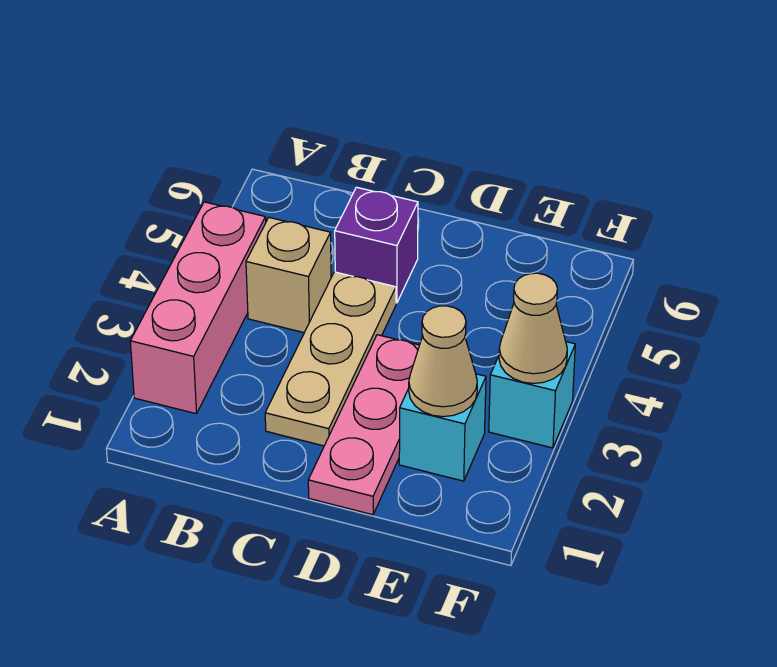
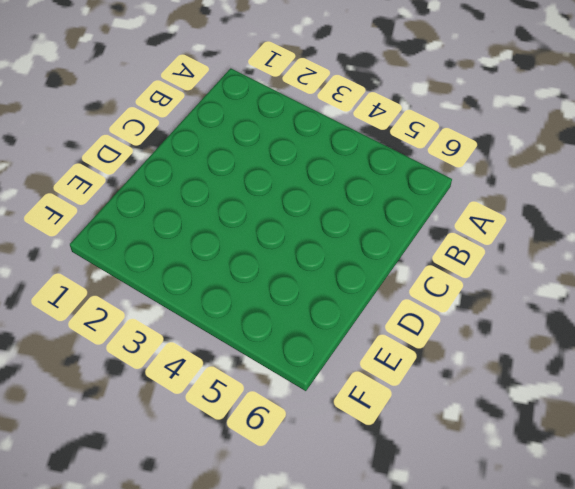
none -> pink 1x3 brick [130,202,266,414]
none -> tan 1x1 brick [246,218,331,333]

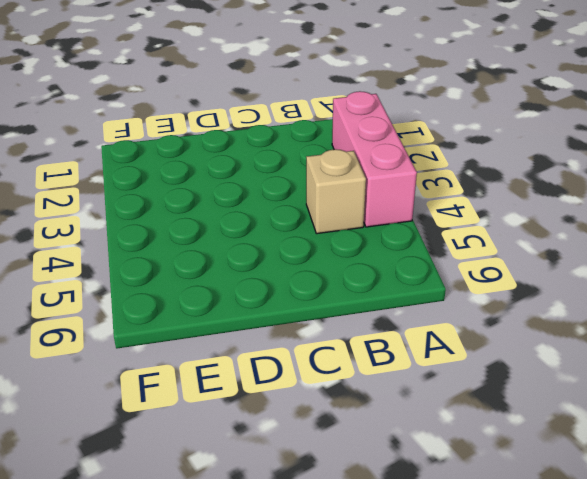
none -> tan 1x3 plate [265,272,396,446]
none -> purple 1x1 brick [335,187,418,303]

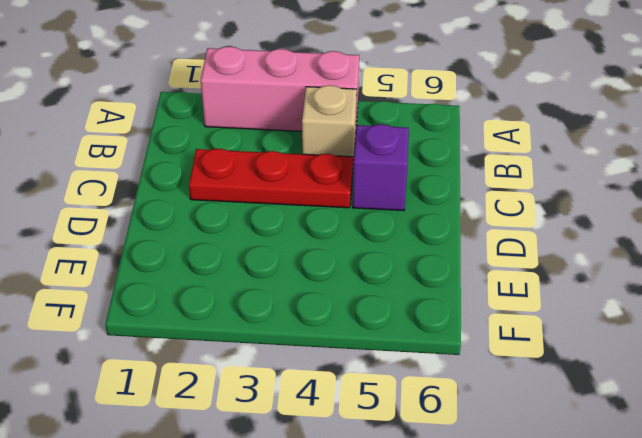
red 1x3 plate [189,149,353,208] -> tan 1x3 plate [265,272,396,446]
none -> pink 1x3 plate [308,335,419,515]
none -> cyan 1x1 brick [399,374,486,481]

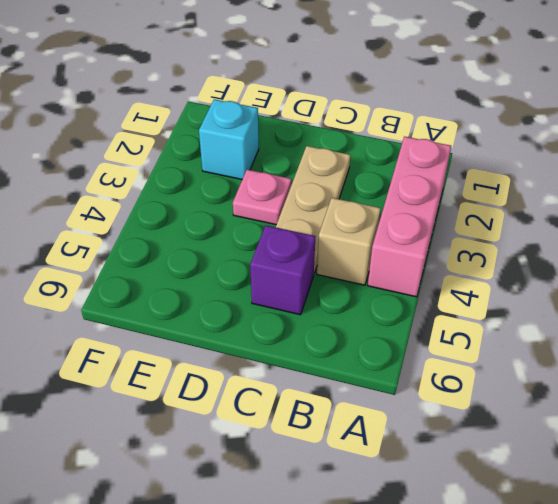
pink 1x1 plate [233,170,291,225] -> pink 1x3 plate [308,335,419,515]
none -> cyan 1x1 brick [489,342,575,448]
none -> tan 1x1 cone [409,306,477,417]

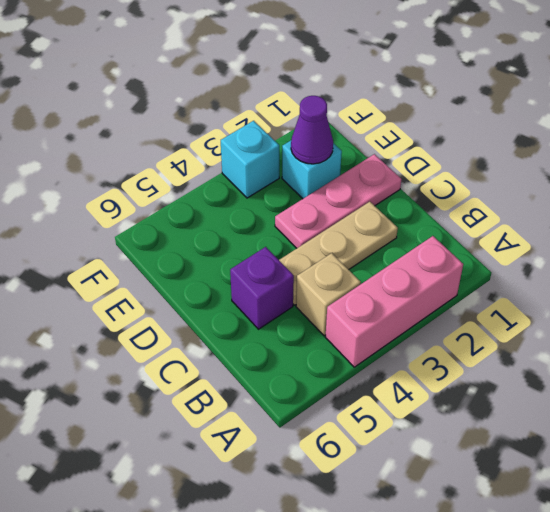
purple 1x1 cone [291,96,333,164] -> tan 1x1 cone [409,306,477,417]
none -> tan 1x1 cone [499,273,567,383]

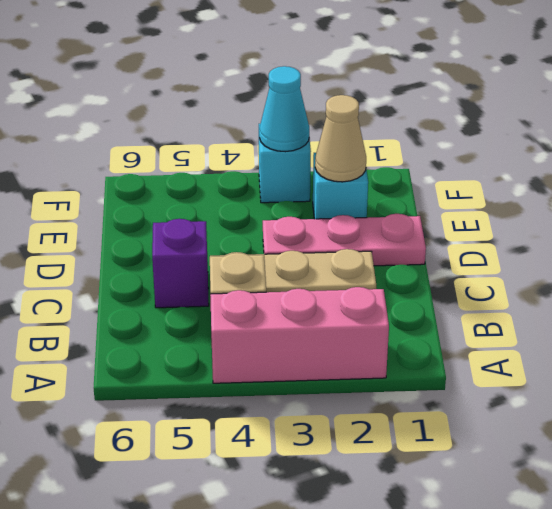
cyan 1x1 cone [259,66,309,152] -> tan 1x1 cone [499,273,567,383]

